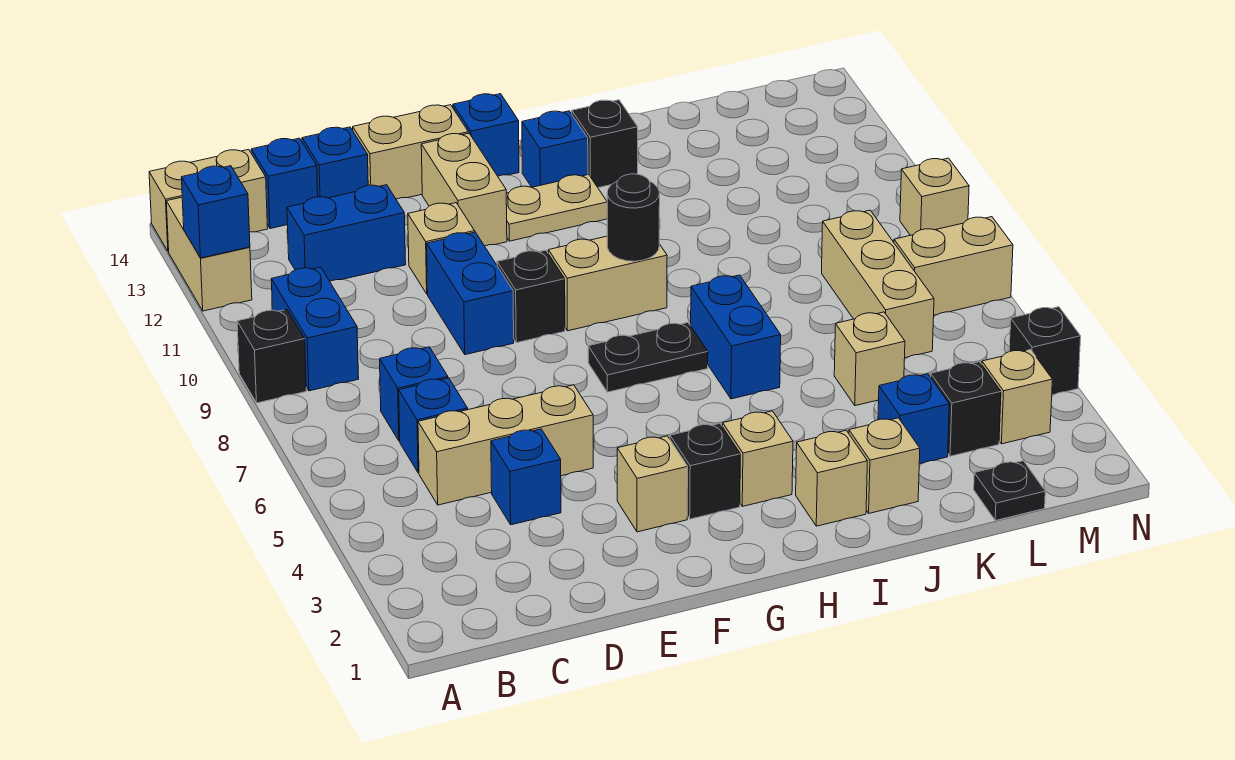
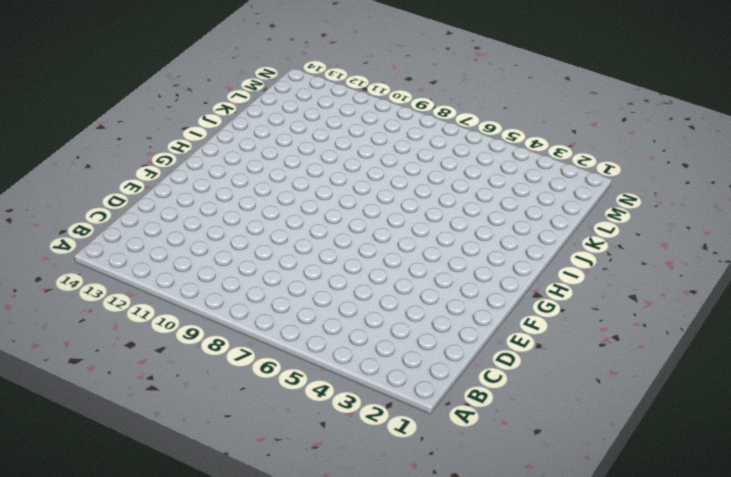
none -> black 1x1 brick [237,310,306,403]
none -> tan 1x2 brick [166,197,252,311]
none -> tan 1x2 brick [149,150,268,251]
none -> blue 1x2 brick [271,267,359,391]

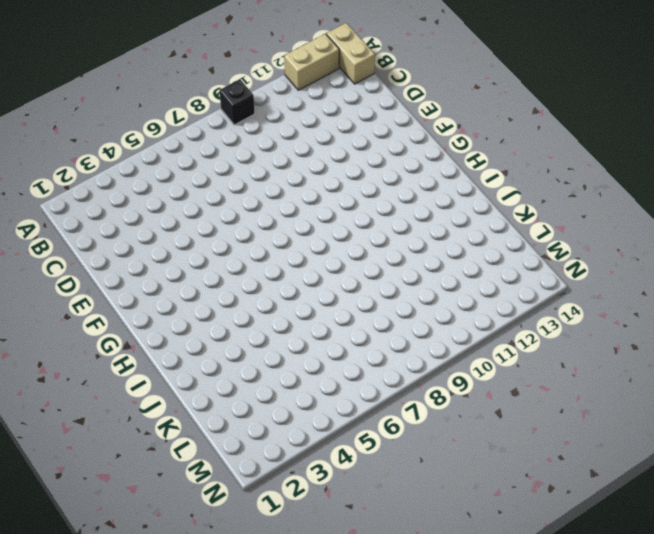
none -> blue 1x2 brick [271,267,359,391]
none -> tan 1x3 brick [418,385,593,505]
none -> blue 1x1 brick [399,378,468,473]
none -> blue 1x1 brick [380,347,448,441]

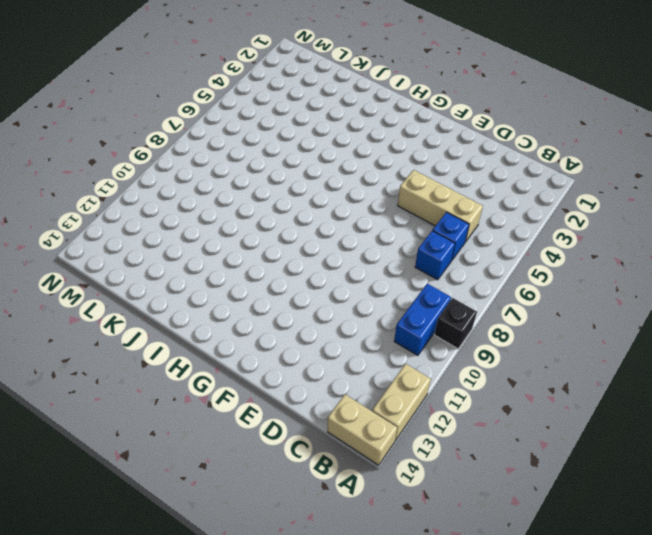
none -> blue 1x2 brick [287,185,406,281]
none -> blue 1x1 brick [251,138,318,229]
none -> blue 1x1 brick [491,429,561,525]
none -> blue 1x1 brick [302,127,368,198]

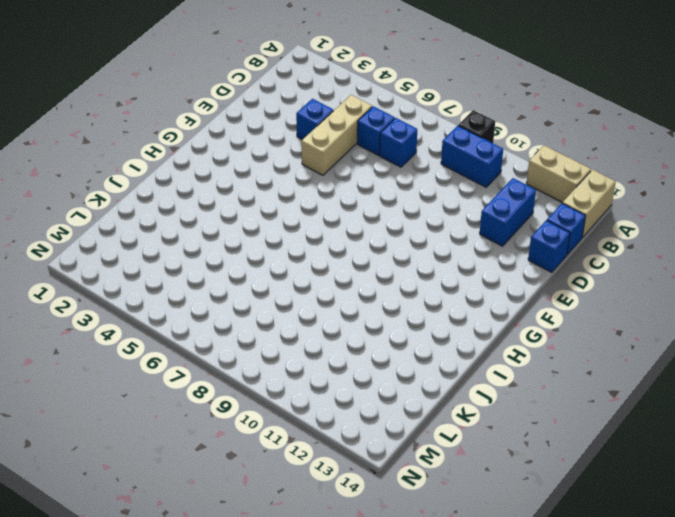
none -> blue 1x2 brick [427,232,514,355]
none -> tan 1x1 brick [408,203,475,294]
none -> tan 1x2 brick [353,105,468,199]
none -> tan 1x1 brick [617,436,688,532]

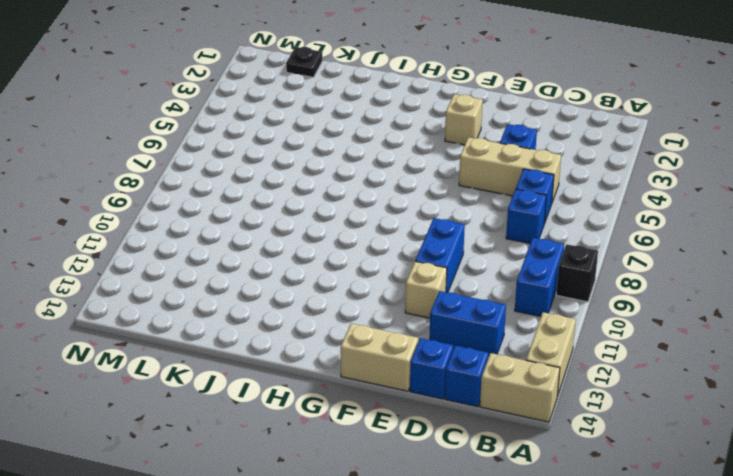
none -> black 1x1 brick [497,250,565,343]
none -> tan 1x2 brick [421,133,507,246]
none -> black 1x1 brick [670,423,740,519]
none -> black 1x2 plate [588,323,708,392]

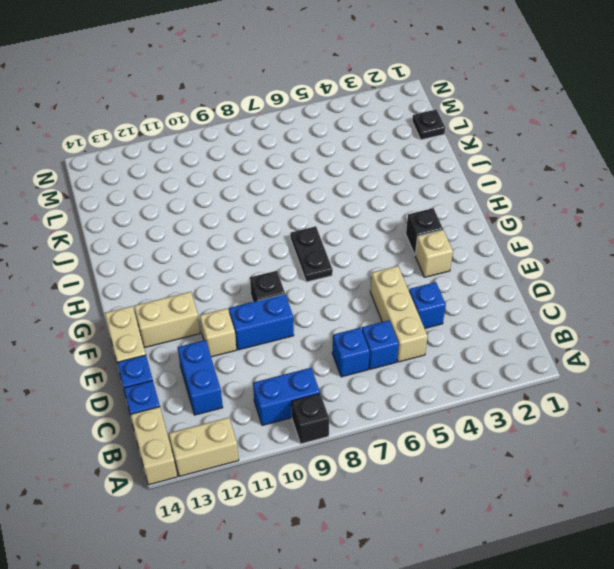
none -> tan 1x2 brick [548,236,667,331]
none -> tan 1x2 plate [506,175,607,241]
none -> blue 1x1 brick [453,94,519,176]
none -> tan 1x1 brick [723,411,793,506]

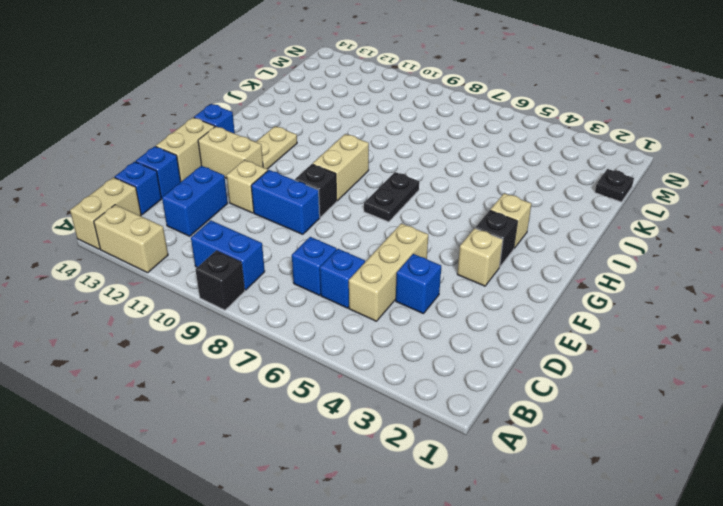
none -> blue 1x1 brick [522,111,588,187]
none -> tan 1x1 brick [796,430,867,526]
none -> blue 1x2 brick [691,275,781,399]
none -> black 1x1 brick [572,100,638,188]

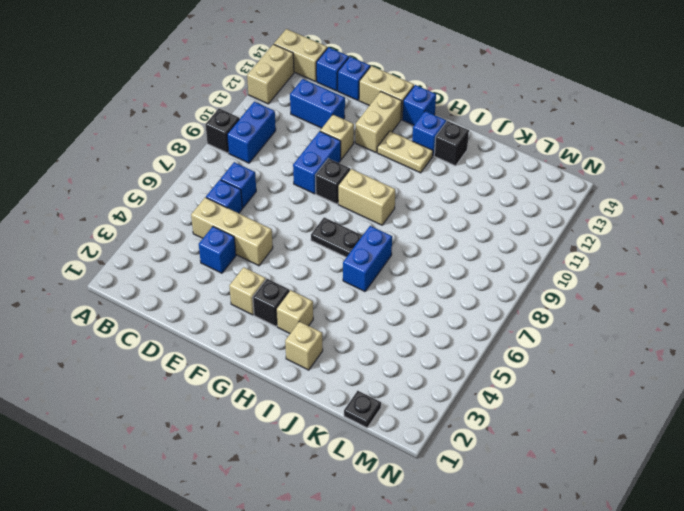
none -> tan 1x1 brick [849,418,920,513]
none -> blue 1x1 brick [878,374,949,464]
none -> tan 1x1 brick [834,312,905,406]
none -> black 1x1 brick [931,362,1001,456]

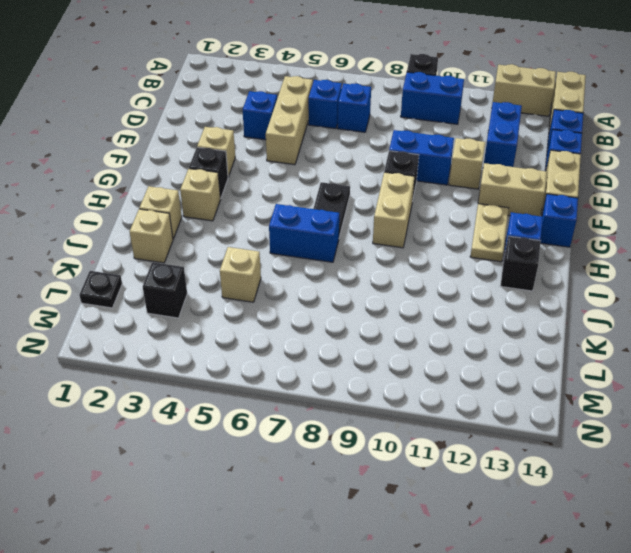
none -> blue 1x1 brick [878,374,949,464]
none -> tan 1x3 brick [822,210,934,358]
none -> tan 1x1 brick [982,350,1052,444]
none -> tan 1x2 brick [894,217,1013,315]

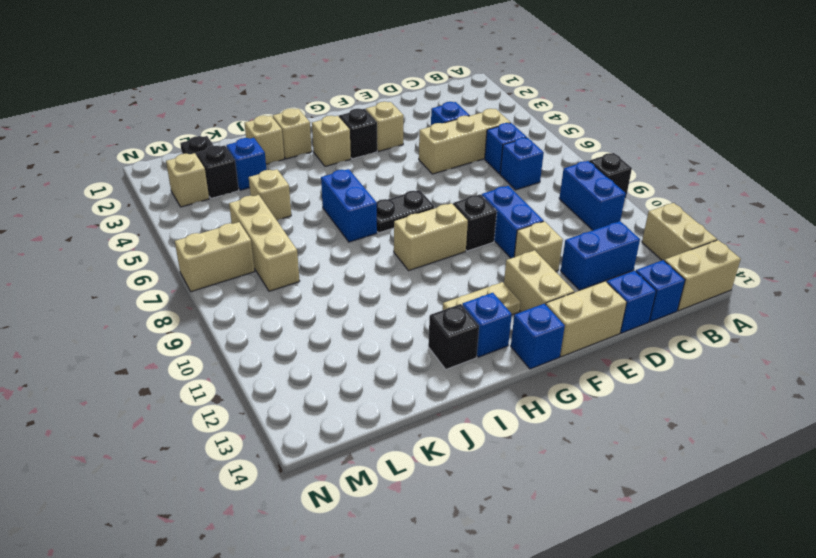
none -> black 1x1 brick [1009,307,1081,395]
none -> tan 1x1 brick [900,158,969,235]
none -> blue 1x1 brick [181,166,250,258]
none -> black 1x1 round brick [607,174,660,261]

